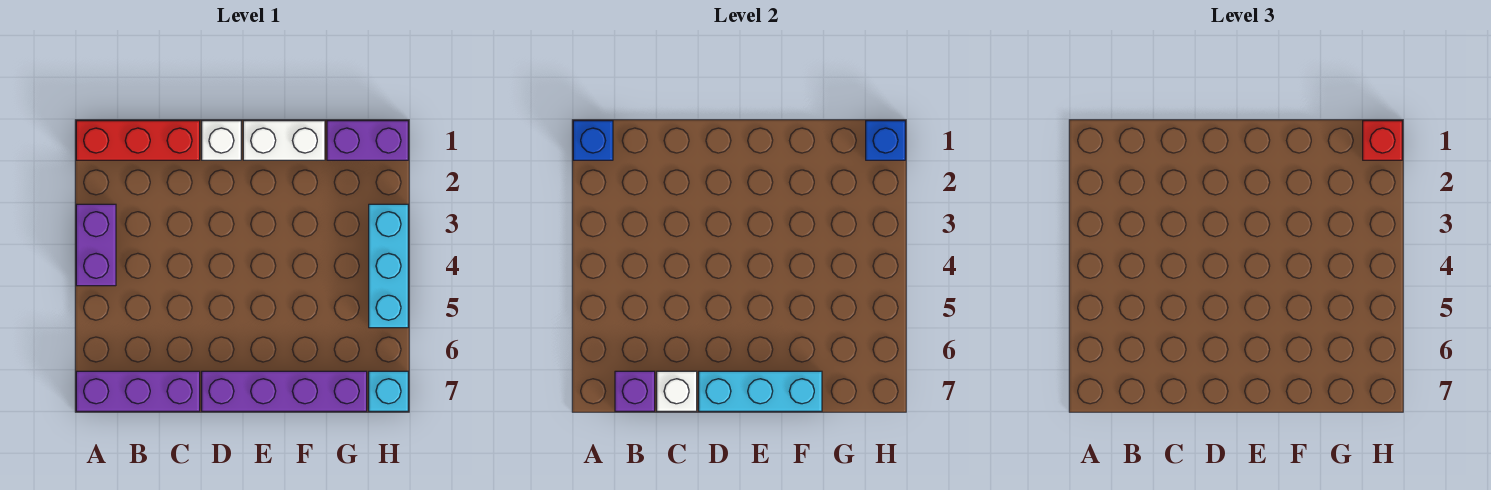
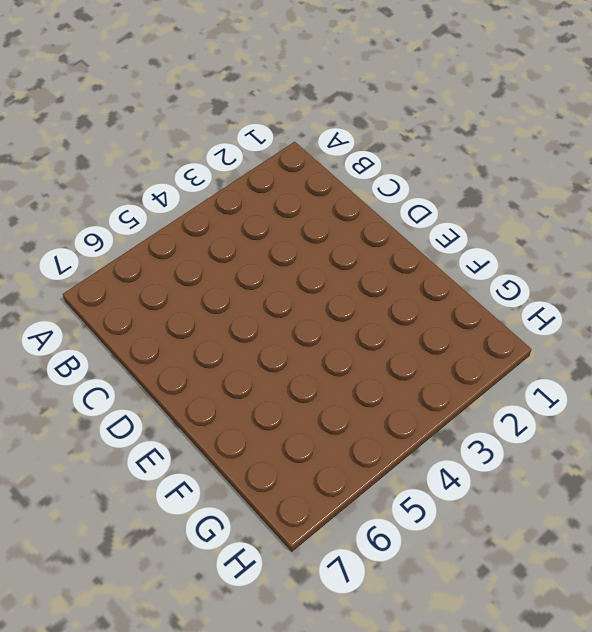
none -> red 1x3 brick [76,121,200,160]
none -> purple 1x2 brick [76,204,116,286]
none -> purple 1x3 brick [76,371,200,411]

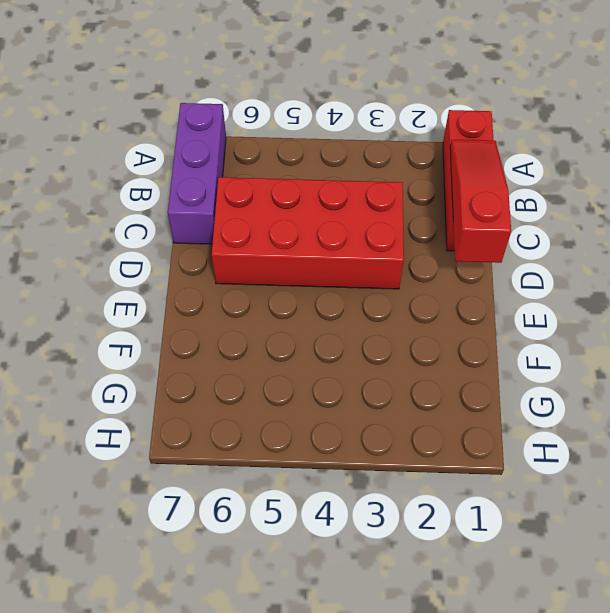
red 1x3 slope [450,140,511,263] -> none
red 2x4 brick [212,177,404,289] -> none
none -> purple 1x2 brick [76,204,116,286]
none -> white 1x1 brick [202,121,241,160]
none -> purple 1x4 brick [202,371,367,411]

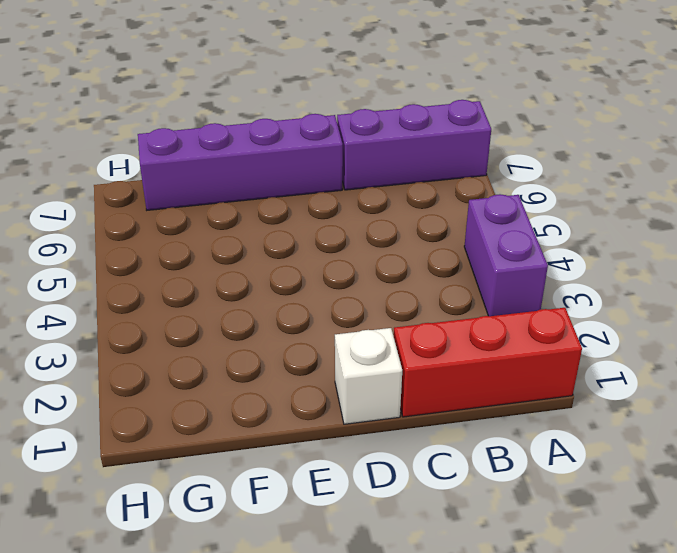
none -> white 1x2 brick [243,121,325,160]
none -> purple 1x2 brick [327,121,408,160]
none -> cyan 1x3 brick [369,204,408,328]

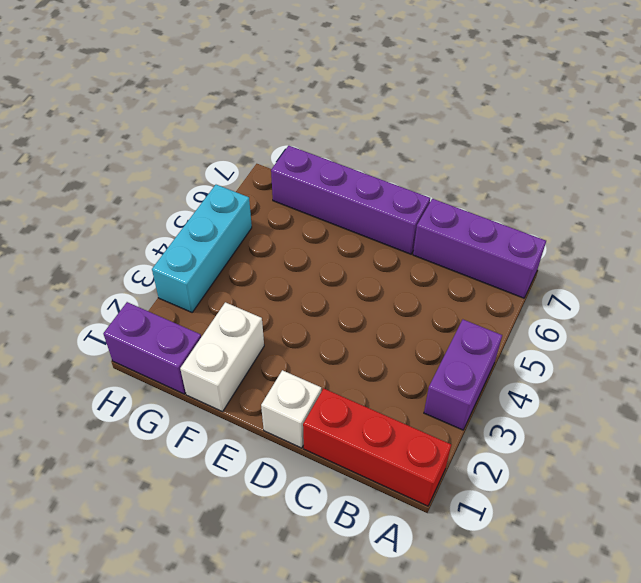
white 1x2 brick [180,302,264,412] -> white 1x2 brick turned to [243,121,325,160]
none -> cyan 1x1 brick [369,371,408,411]
none -> blue 1x1 brick [573,121,613,160]
none -> purple 1x1 brick [615,371,655,411]

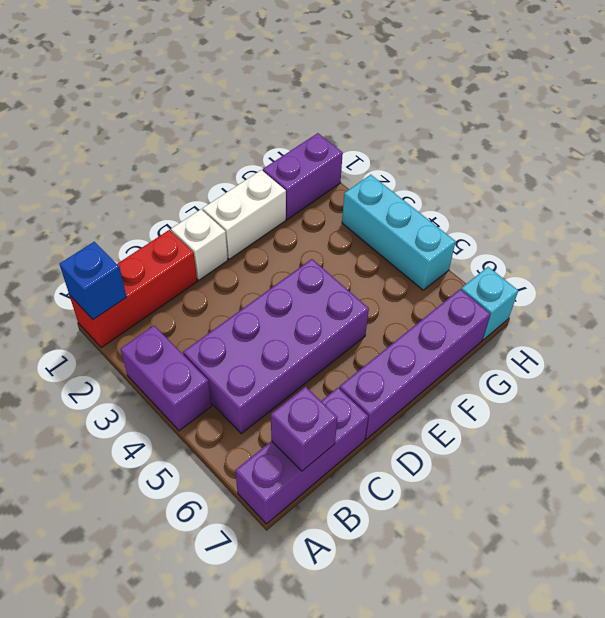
purple 2x4 brick [183,259,369,434] -> none
none -> white 1x1 brick [657,371,697,411]
none -> cyan 1x3 brick [699,371,822,411]
none -> blue 1x1 brick [866,121,905,160]

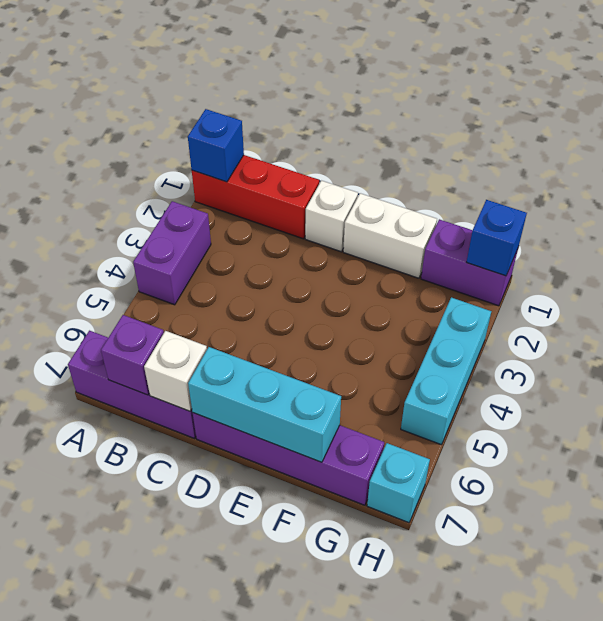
none -> red 1x1 brick [1363,121,1402,160]

